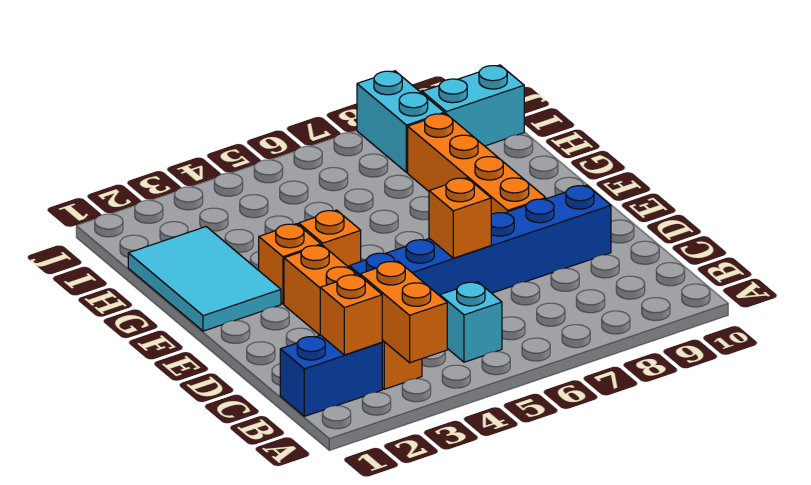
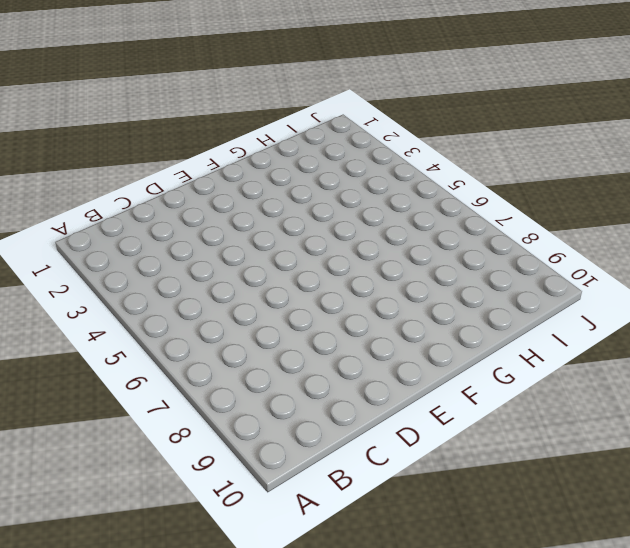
none -> blue 1x2 brick [280,335,382,416]
none -> orange 1x4 brick [284,245,422,389]
none -> cyan 1x1 brick [440,282,502,362]

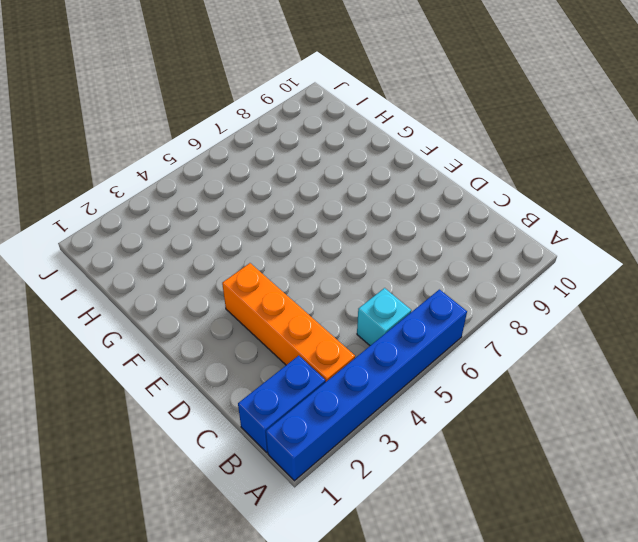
blue 1x6 brick [266,290,467,481] -> blue 1x6 brick moved to [349,185,611,296]
none -> orange 1x4 brick [408,113,546,214]
none -> cyan 2x3 tile [128,227,281,331]
none -> orange 1x1 brick [259,224,321,304]

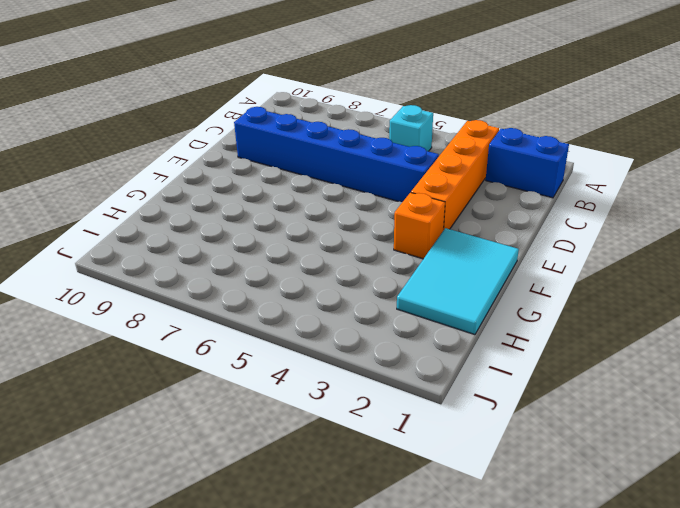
none -> orange 1x4 brick [408,113,546,214]
none -> orange 1x1 brick [299,210,361,267]
none -> cyan 1x2 brick [357,71,444,172]

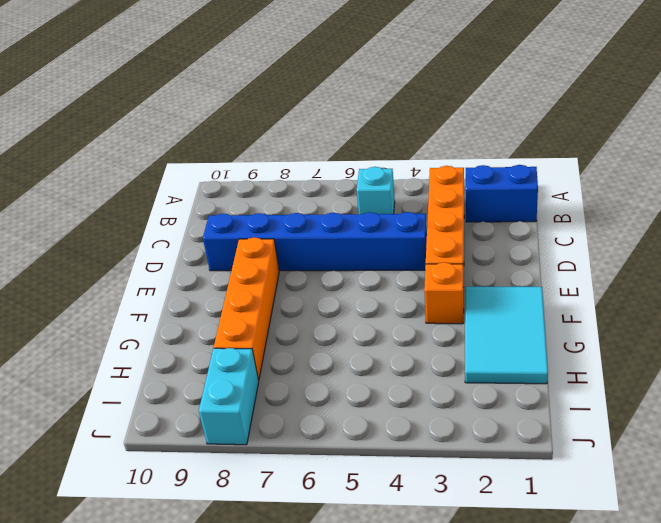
none -> orange 1x1 brick [299,210,361,267]
none -> cyan 1x2 brick [422,65,524,146]
none -> orange 1x2 brick [360,261,447,363]

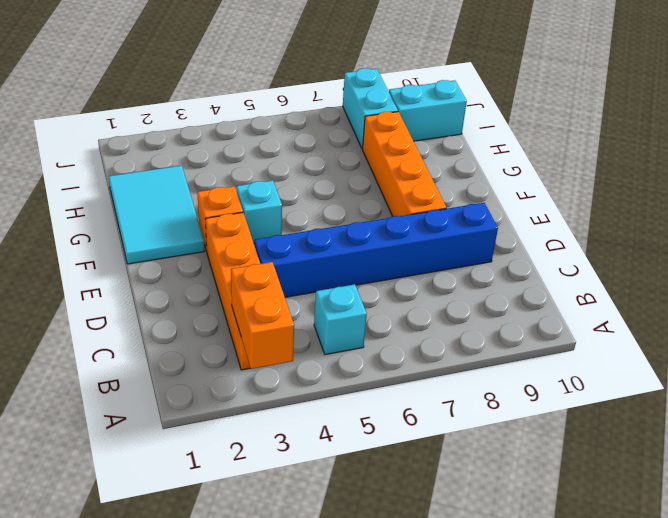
cyan 1x1 brick [237,180,282,243] -> orange 1x1 brick [299,210,361,267]
none -> blue 1x2 brick [280,335,382,416]
none -> orange 1x1 brick [320,275,382,355]
none -> orange 1x1 brick [429,178,491,258]

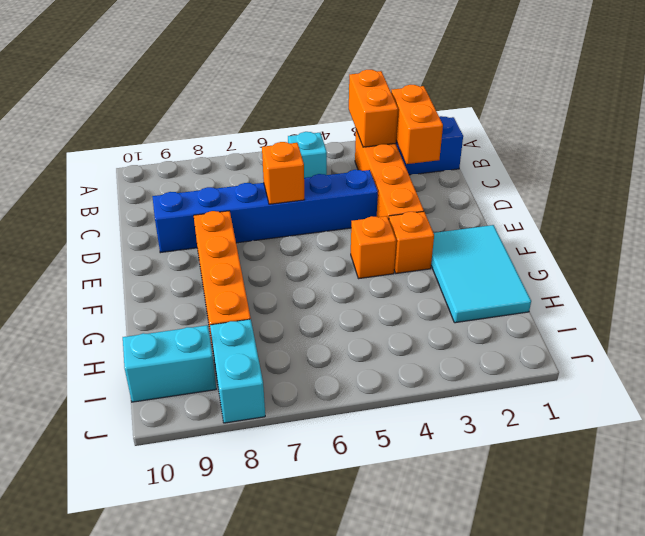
orange 1x2 brick [391,85,443,164] -> orange 1x1 brick [320,275,382,355]

